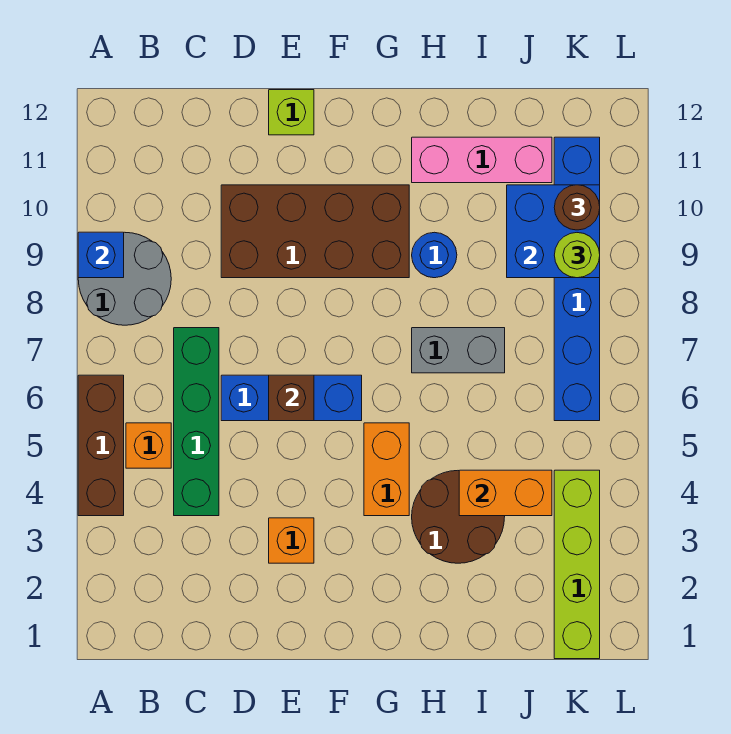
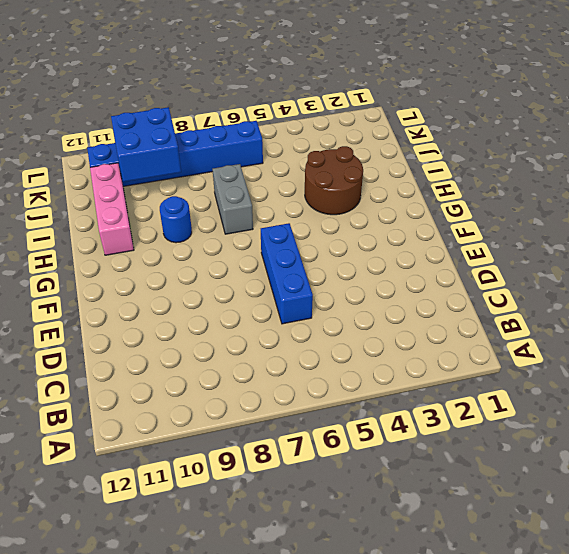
none -> brown 1x3 brick [78,375,124,516]
none -> grey 2x2 round brick [78,232,171,325]
none -> orange 1x1 brick [126,423,171,468]

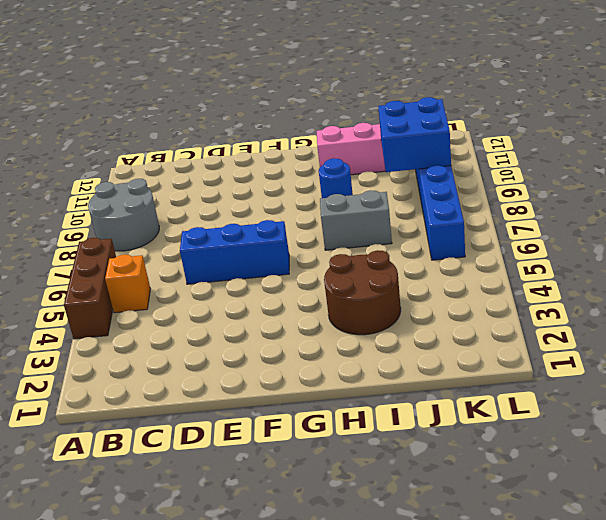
none -> green 1x4 brick [174,328,219,516]
none -> brown 2x4 brick [221,185,409,278]
none -> orange 1x1 brick [269,518,314,563]

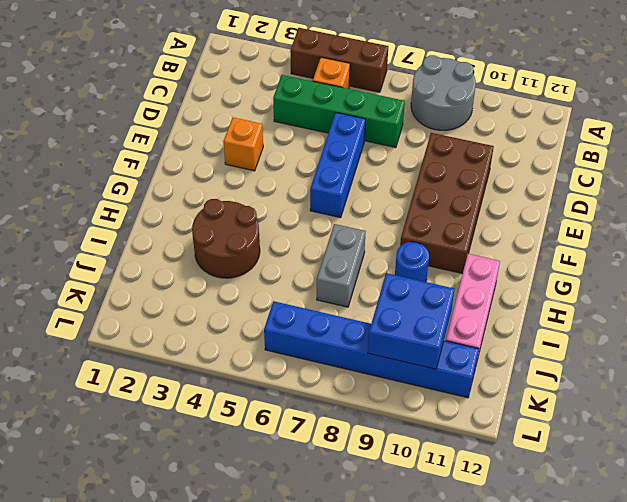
none -> lime 1x1 brick [269,90,314,135]
none -> orange 1x2 brick [364,423,409,516]
none -> lime 1x4 brick [554,470,600,659]

